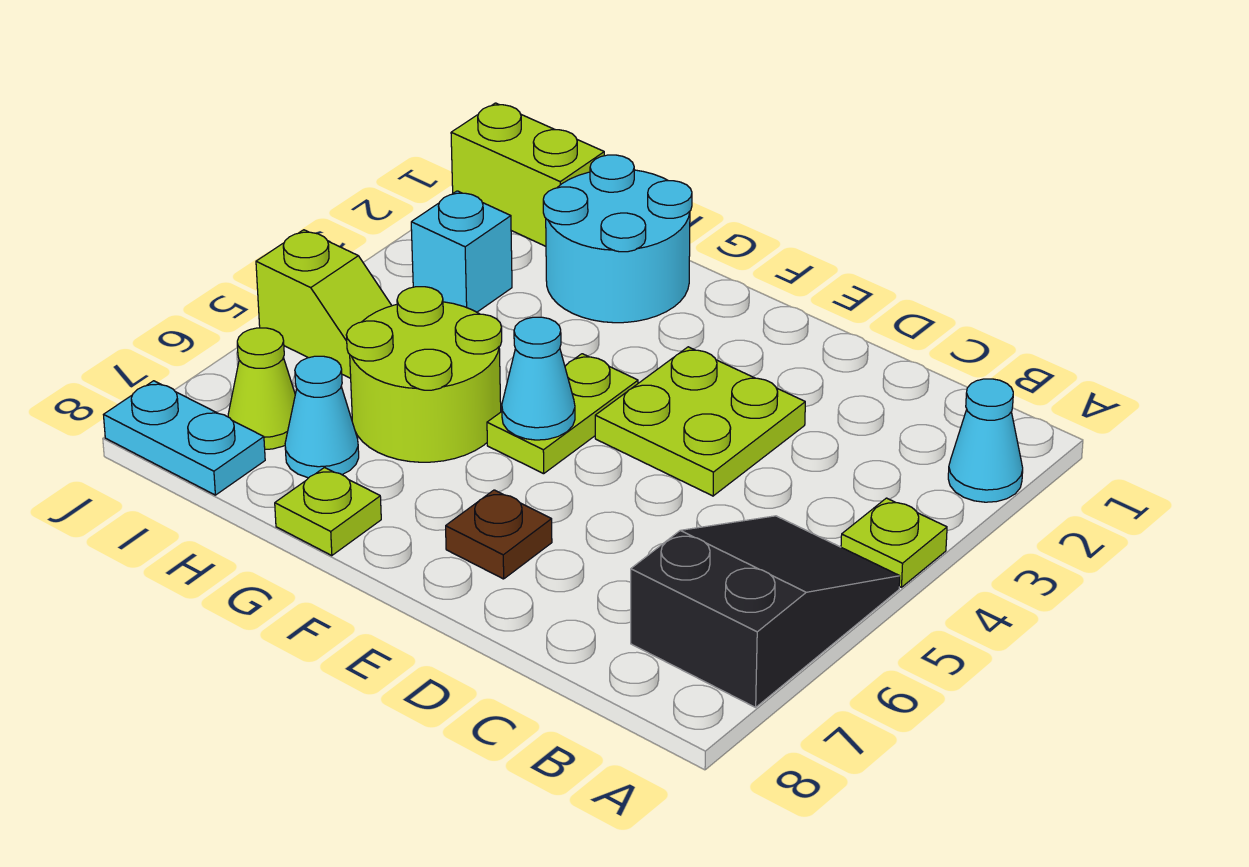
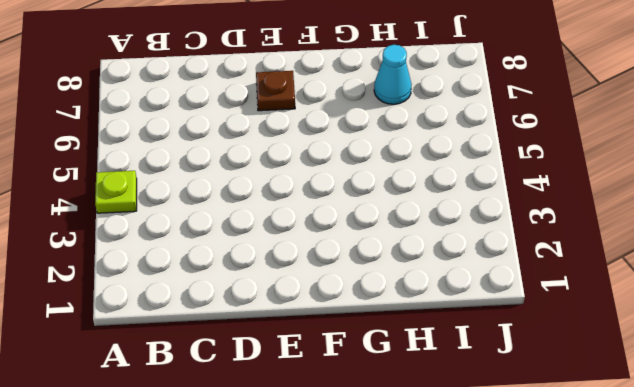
none -> cyan 1x1 cone [948,379,1023,502]
none -> black 2x3 slope [631,516,900,707]
none -> lime 2x2 plate [595,347,805,496]

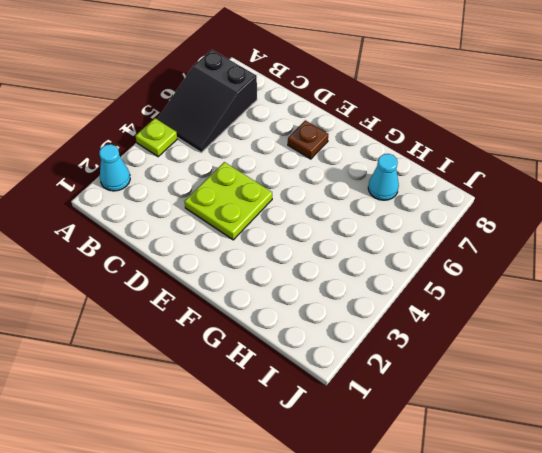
none -> lime 1x2 plate [487,354,638,474]
none -> cyan 2x2 round brick [543,155,692,323]
none -> lime 2x2 round brick [346,287,502,462]

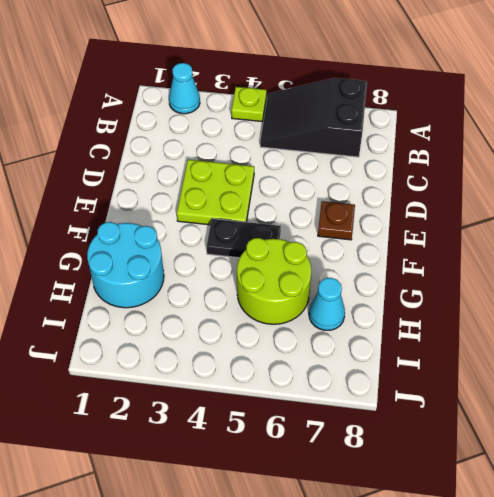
black 1x2 plate [207,219,281,258] -> lime 1x2 plate [487,354,638,474]
none -> lime 1x1 plate [275,468,381,556]
none -> lime 1x2 brick [451,103,604,246]
none -> cyan 1x1 brick [411,191,512,312]

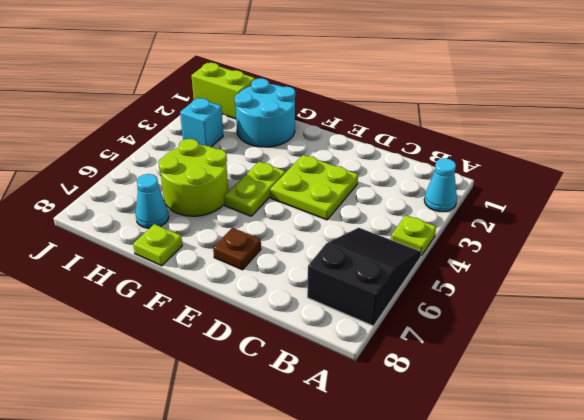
none -> lime 1x2 slope [256,230,392,378]
none -> lime 1x1 cone [228,328,295,449]
none -> cyan 1x2 plate [104,381,265,495]

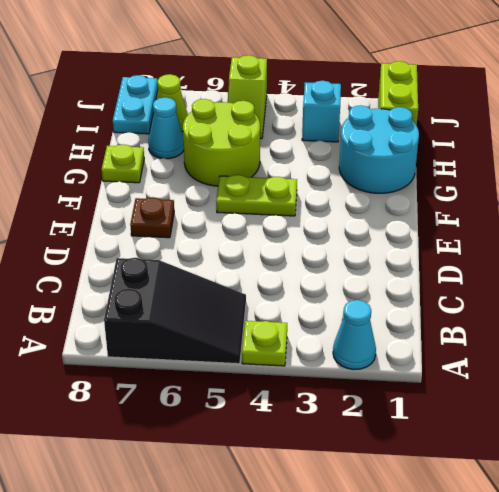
none -> lime 2x2 plate [595,347,805,496]
none -> cyan 1x1 cone [502,317,575,440]

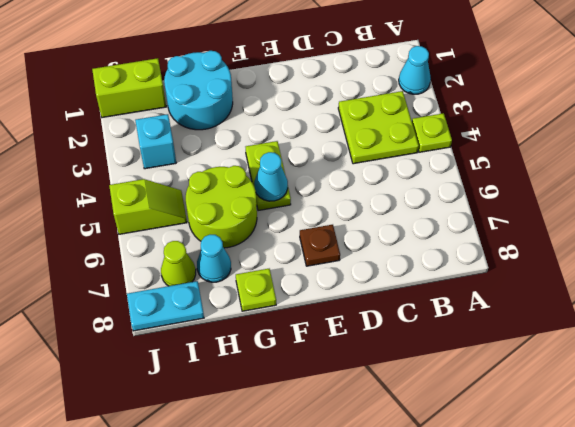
lime 2x2 plate [338,91,419,164] -> lime 2x2 plate moved to [595,347,805,496]
none -> black 2x3 slope [631,516,900,707]

